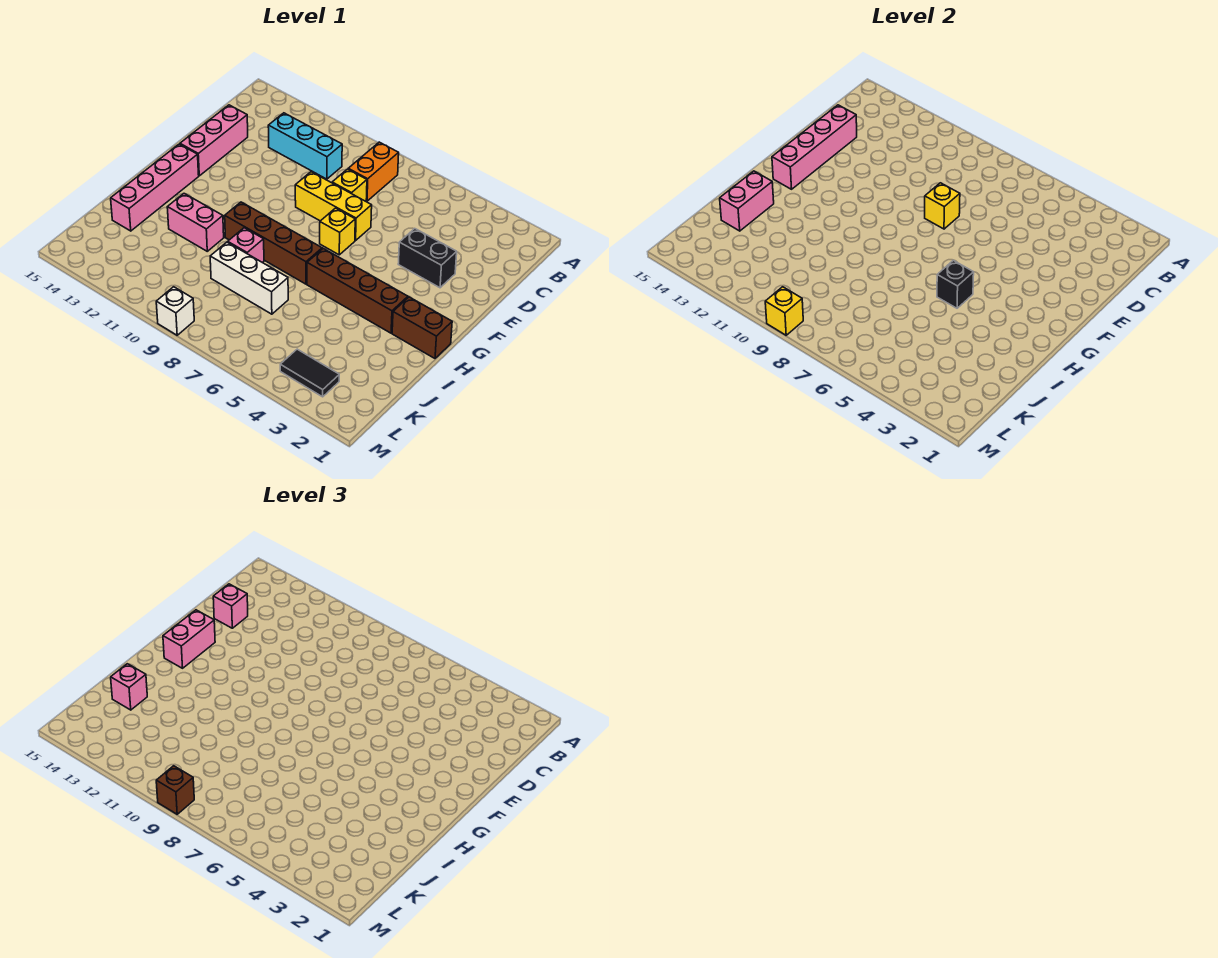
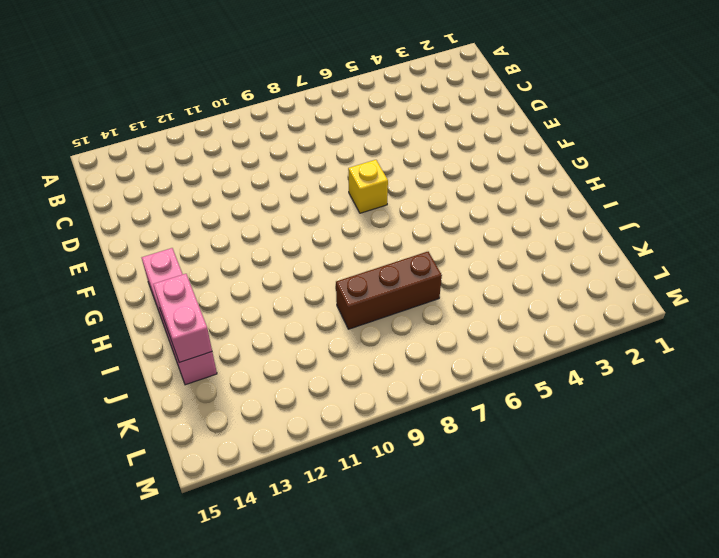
brown 1x3 brick [336,252,442,329] -> white 1x3 brick [210,242,288,314]
none -> orange 1x2 brick [348,142,399,201]
none -> cyan 1x3 brick [268,113,342,179]
none -> yellow 1x1 brick [332,169,367,201]

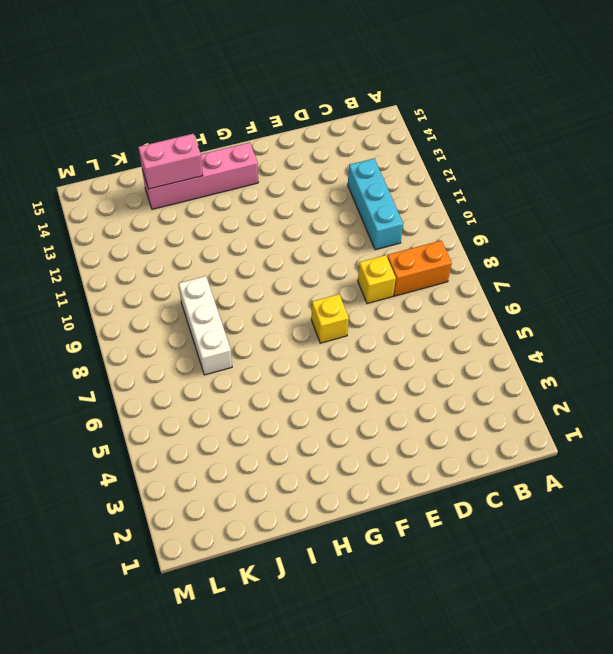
none -> pink 1x3 brick [180,105,248,176]
none -> black 1x2 brick [398,229,457,288]
none -> yellow 1x3 brick [295,172,372,240]

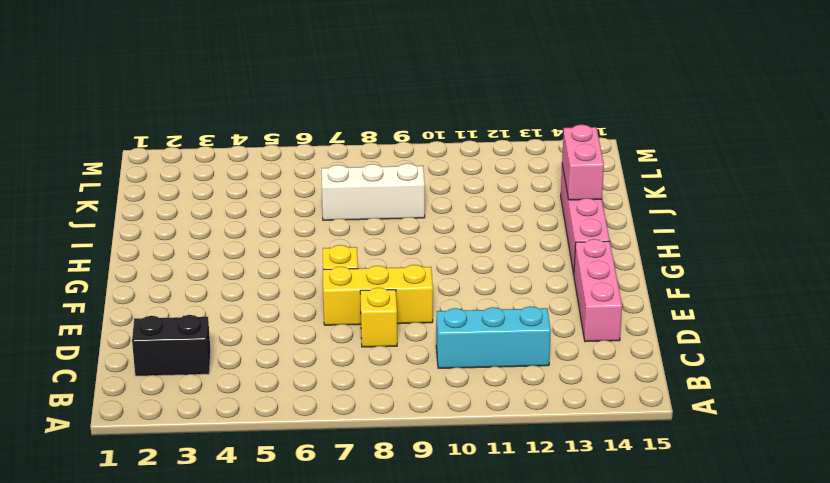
black 1x2 brick [132,315,211,376] -> black 1x2 brick moved to [398,229,457,288]
none -> orange 1x2 brick [348,142,399,201]
none -> brown 1x2 brick [392,297,452,358]
none -> brown 1x4 brick [307,248,408,333]

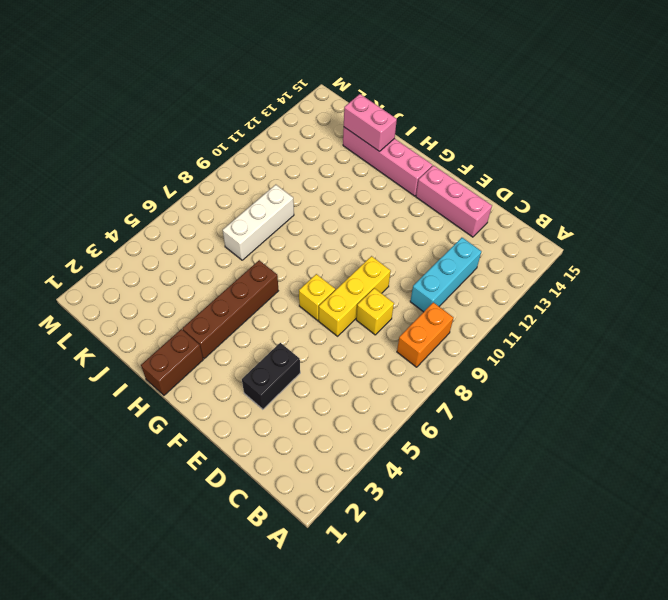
orange 1x2 brick [397,302,454,367] -> orange 1x2 brick turned to [348,142,399,201]
none -> brown 1x4 brick [225,202,322,284]
none -> pink 1x1 brick [228,228,264,263]
none -> pink 1x2 brick [167,194,224,251]

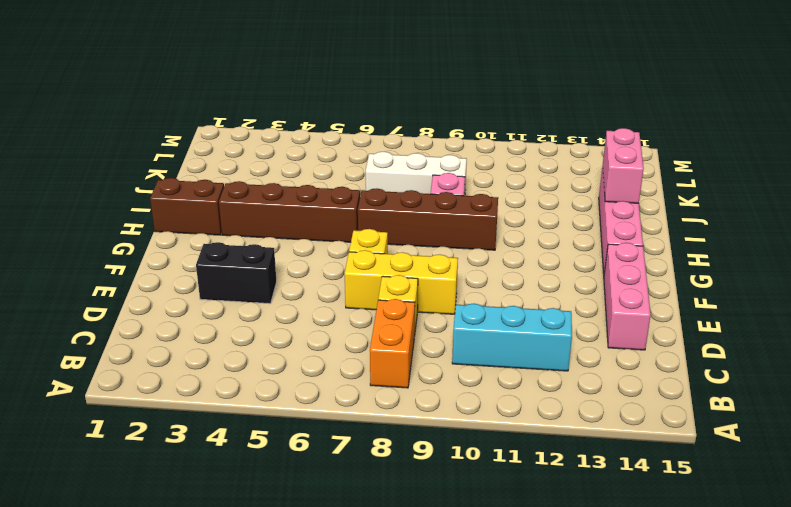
none -> pink 1x2 brick [167,194,224,251]
none -> black 1x2 tile [280,349,339,397]
none -> white 1x1 brick [156,287,194,335]

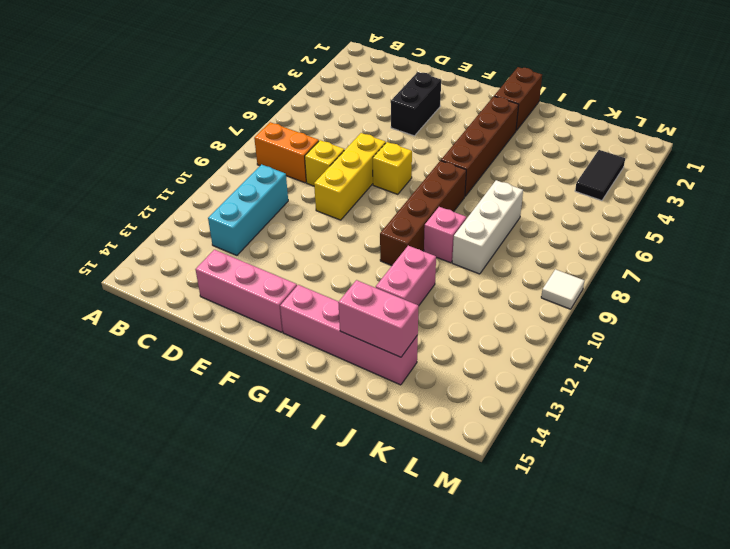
white 1x1 tile [541,269,585,309] -> white 1x1 brick [156,287,194,335]
none -> pink 1x4 brick [772,105,857,189]
none -> yellow 1x1 brick [925,183,960,229]
none -> black 1x1 brick [937,260,974,308]

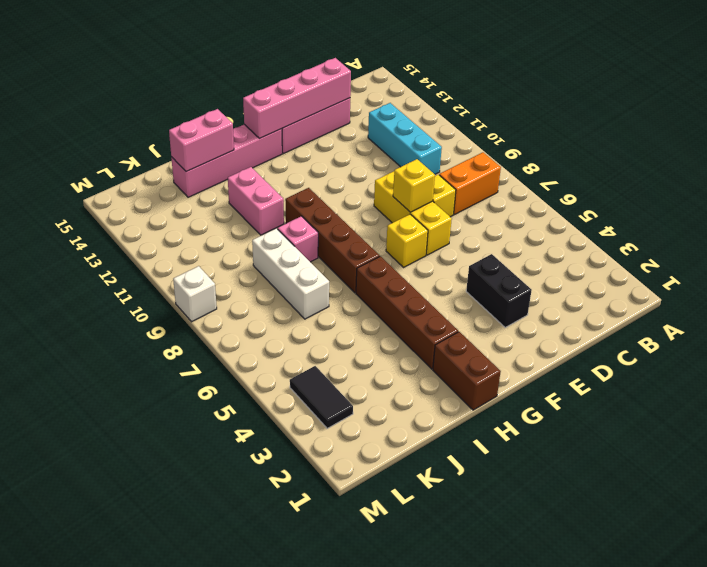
none -> black 1x1 brick [937,260,974,308]
none -> yellow 1x1 brick [765,287,803,335]
none -> pink 1x1 brick [213,584,248,628]

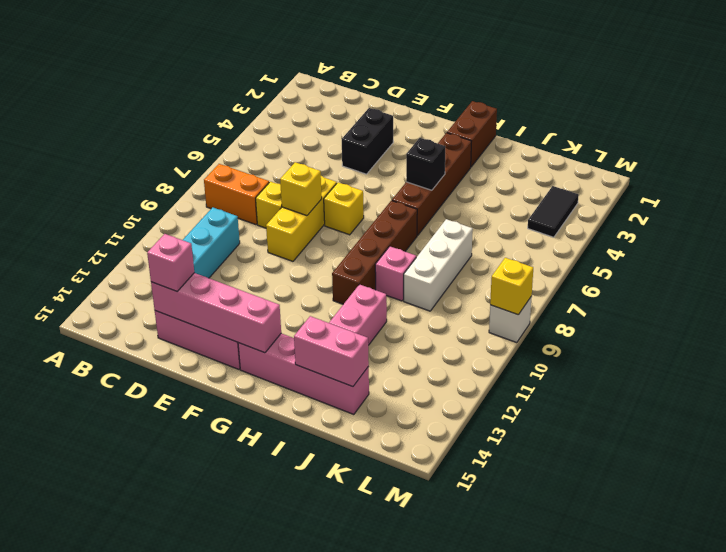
none -> pink 1x2 brick [163,610,215,668]
none -> pink 1x1 brick [111,664,147,710]
none -> brown 1x1 brick [156,766,194,814]

